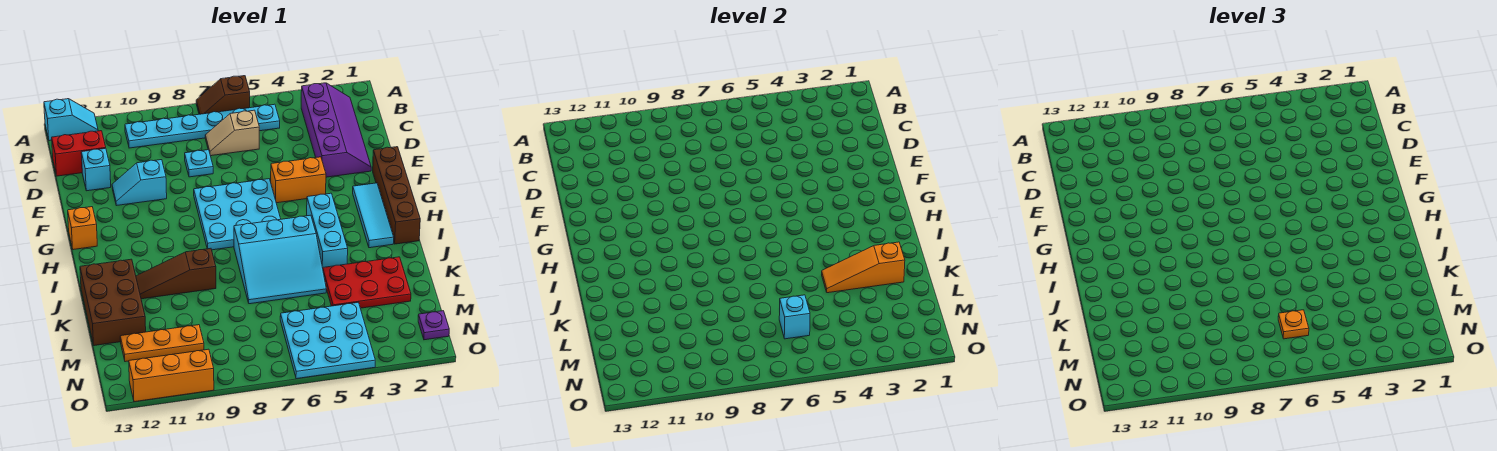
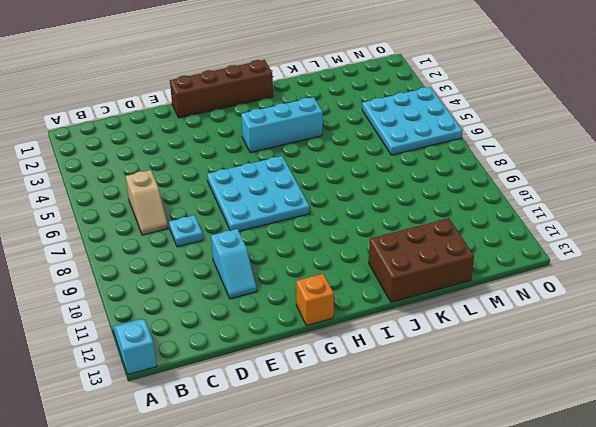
none -> brown 1x2 slope [196,76,250,114]
none -> purple 2x4 slope [301,83,371,177]
none -> cyan 1x6 plate [125,104,280,148]

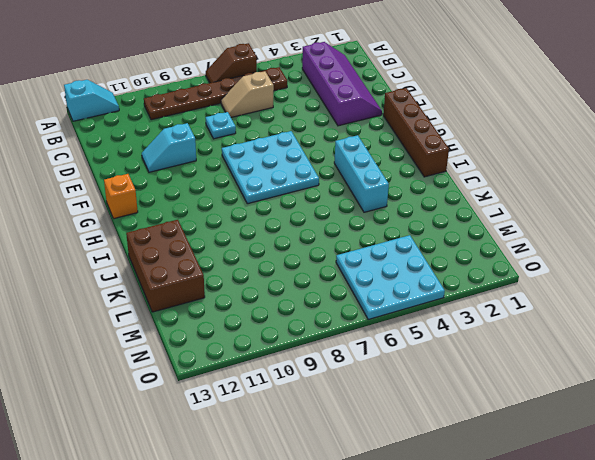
brown 1x6 plate [144,67,287,120] -> cyan 1x6 plate [125,104,280,148]
none -> red 1x2 brick [52,131,106,176]
none -> cyan 1x1 brick [81,148,111,191]
none -> orange 1x2 brick [271,157,326,203]

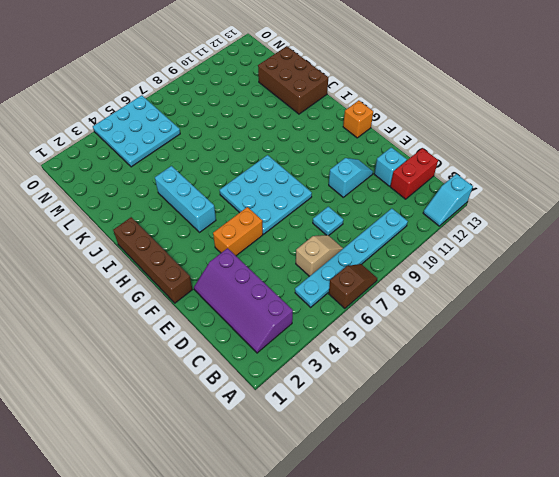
none -> cyan 1x3 tile [353,183,394,248]
none -> cyan 3x3 slope [234,215,326,304]
none -> brown 1x3 slope [136,248,216,299]

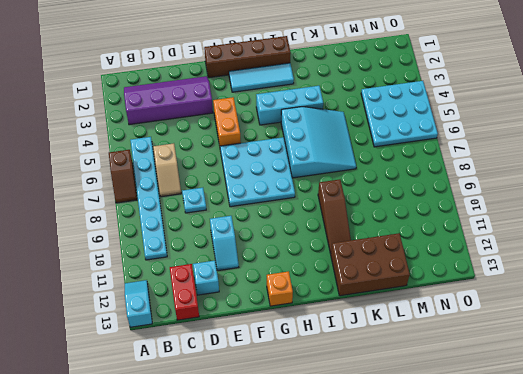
none -> red 2x3 plate [323,257,411,308]
none -> orange 1x3 plate [120,325,204,362]
none -> purple 1x1 plate [418,311,449,340]

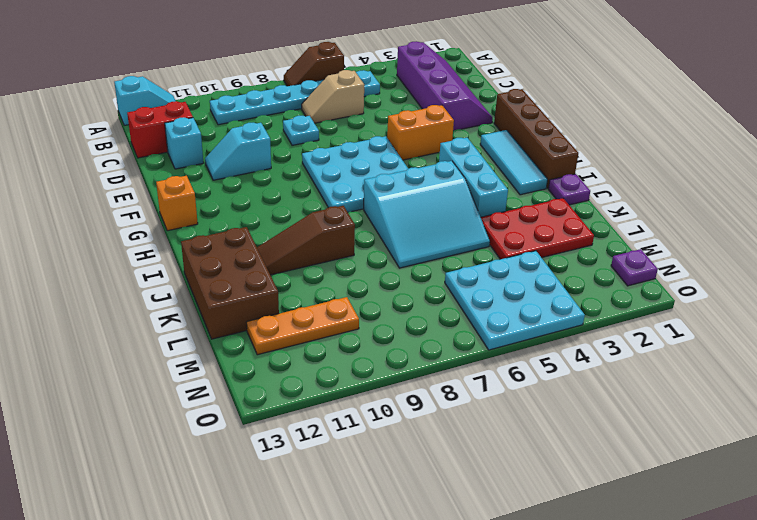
purple 1x1 plate [548,174,590,205] -> none
none -> orange 1x3 brick [129,349,214,402]
none -> orange 1x3 slope [822,242,905,293]
none -> cyan 1x1 brick [779,295,810,339]

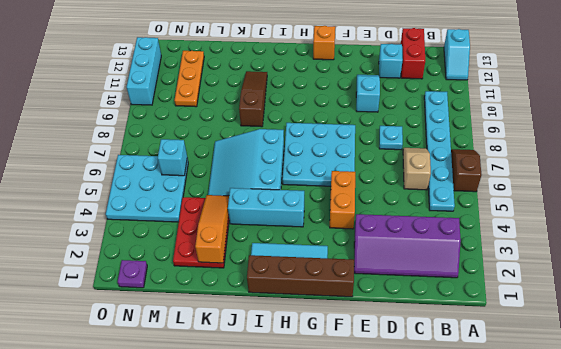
cyan 1x3 brick [127,37,161,105] -> orange 1x3 brick [129,349,214,402]
none -> brown 2x3 brick [80,259,146,346]
none -> orange 1x1 plate [1278,310,1309,339]

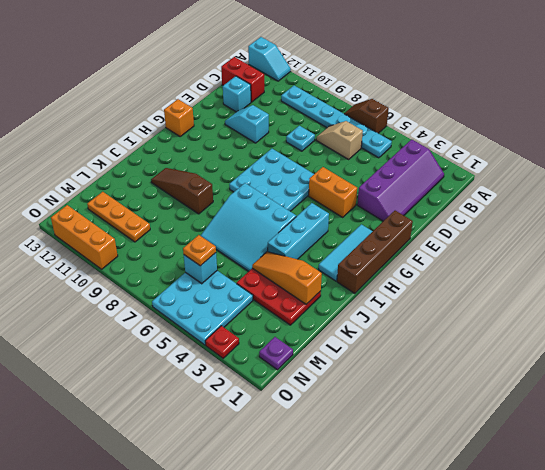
red 1x1 plate [205,326,239,358] -> none
none -> brown 2x3 brick [80,259,146,346]

